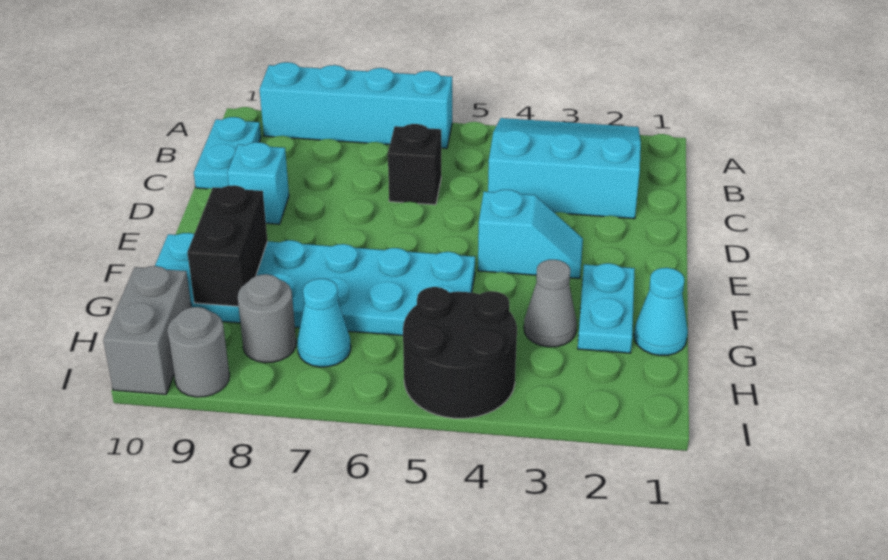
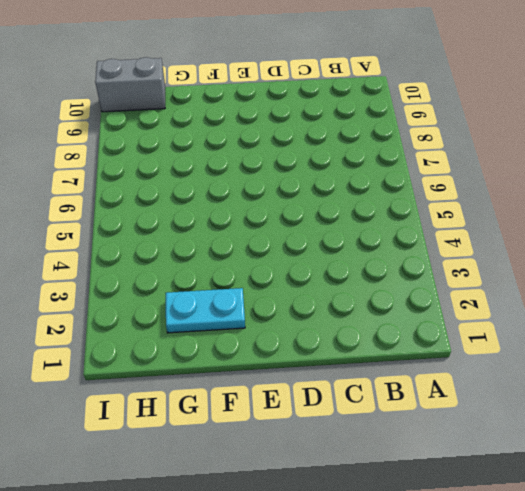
none -> cyan 3x3 slope [488,118,641,219]
none -> cyan 1x4 brick [260,62,452,148]
none -> cyan 1x2 plate [194,117,261,189]

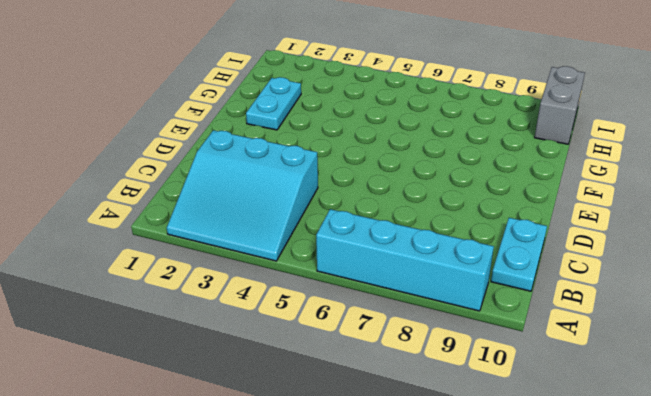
none -> black 1x1 brick [388,124,441,205]
none -> cyan 1x1 brick [227,142,289,224]
none -> cyan 1x2 slope [478,190,583,278]

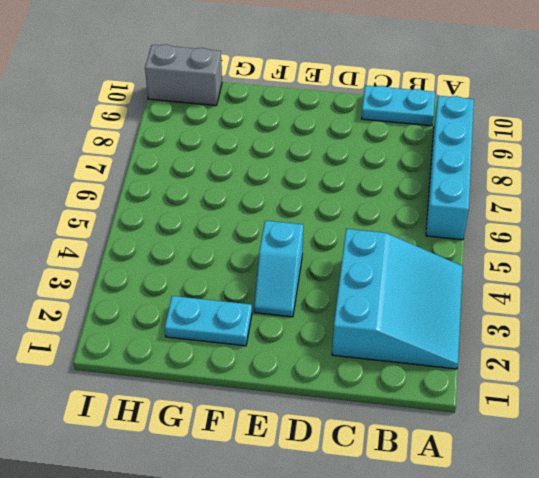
none -> black 1x1 brick [388,124,441,205]
none -> cyan 1x1 brick [227,142,289,224]
none -> cyan 2x6 plate [155,233,475,336]

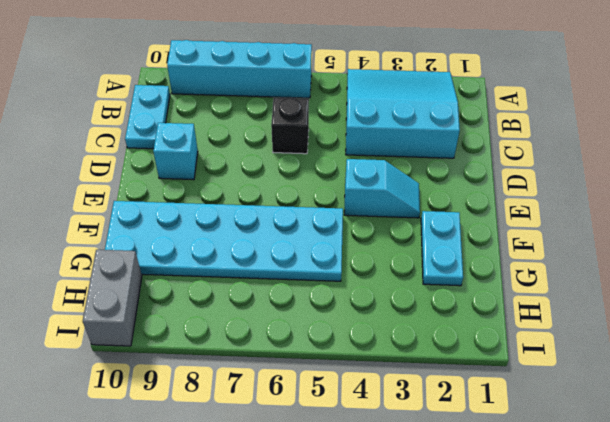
none -> cyan 1x1 cone [634,268,688,356]
none -> grey 1x1 cone [524,260,577,347]
none -> black 2x2 round brick [403,287,517,418]

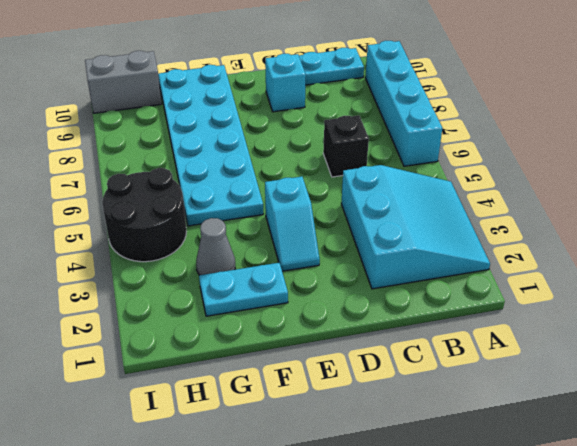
none -> cyan 1x1 cone [634,268,688,356]
none -> cyan 1x1 cone [297,279,351,367]
none -> grey 1x1 round brick [238,274,296,363]

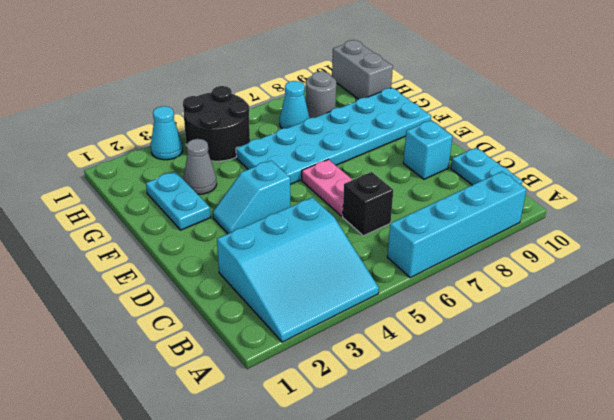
pink 1x2 plate [302,159,352,216] -> none
cyan 1x1 cone [151,106,183,160] -> cyan 1x1 cone moved to [634,268,688,356]
none -> grey 1x1 round brick [167,307,229,397]
none -> black 1x2 brick [187,185,267,306]

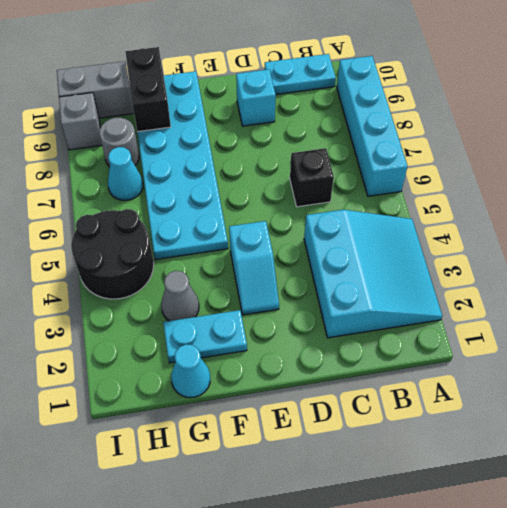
black 1x2 brick [125,47,171,132] -> black 1x2 brick turned to [187,185,267,306]
grey 1x1 brick [59,93,102,150] -> grey 1x1 round brick [167,307,229,397]

